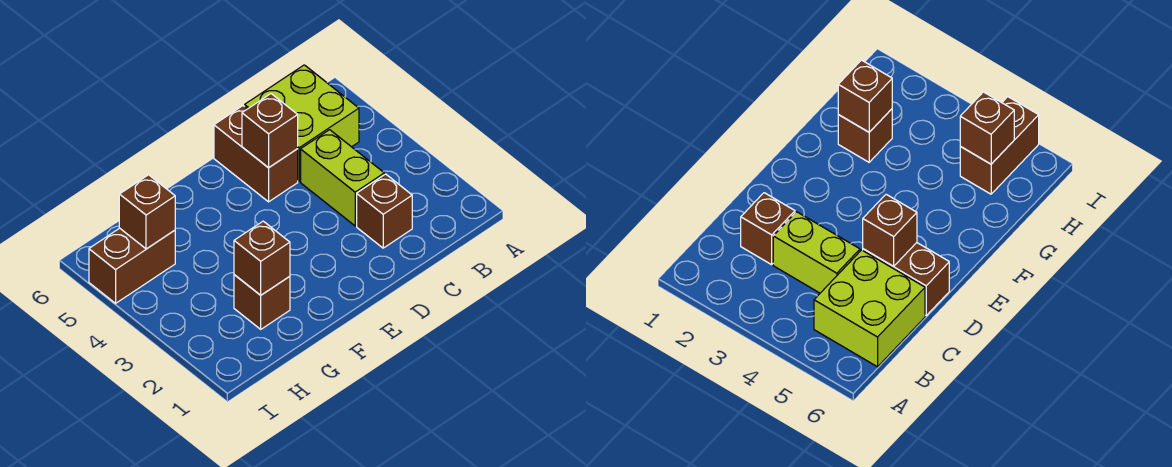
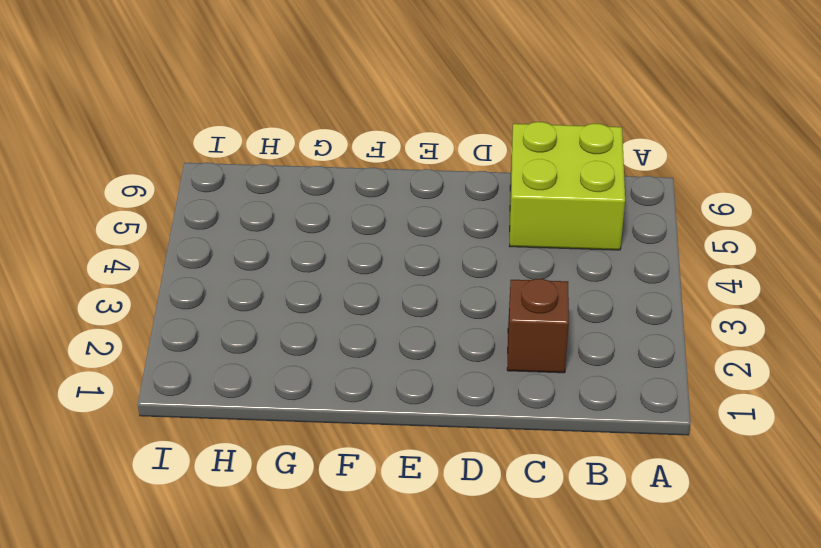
none -> lime 1x2 brick [301,130,384,226]
none -> brown 1x2 brick [214,106,298,202]

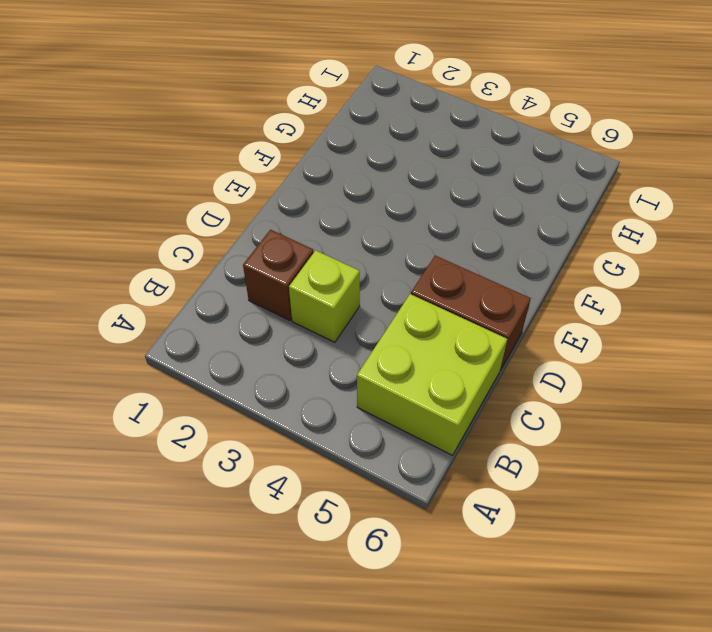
lime 1x1 brick [289,250,360,342] -> lime 1x2 brick [301,130,384,226]
none -> brown 1x1 brick [234,275,290,329]
none -> brown 1x2 brick [89,228,175,303]

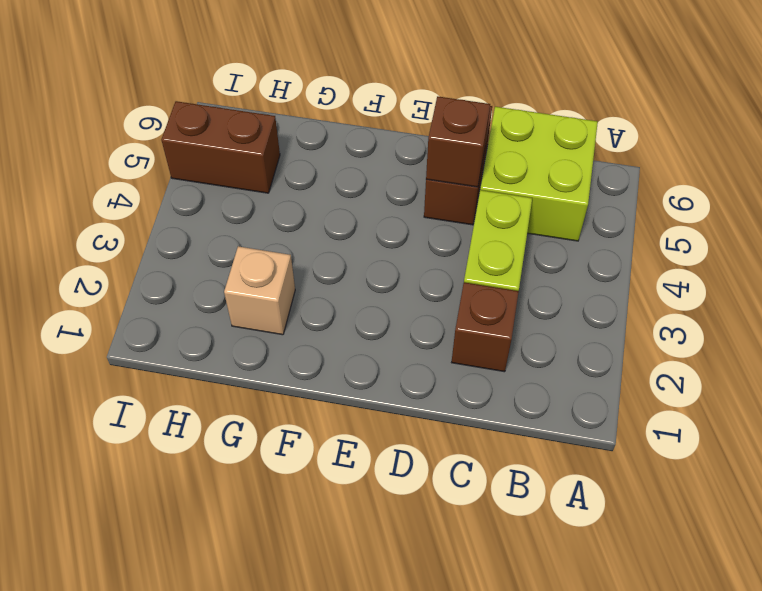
tan 1x1 brick [224,246,295,335] -> brown 1x1 brick [234,275,290,329]
none -> brown 1x1 brick [234,221,290,295]
none -> brown 1x1 brick [119,175,175,249]

